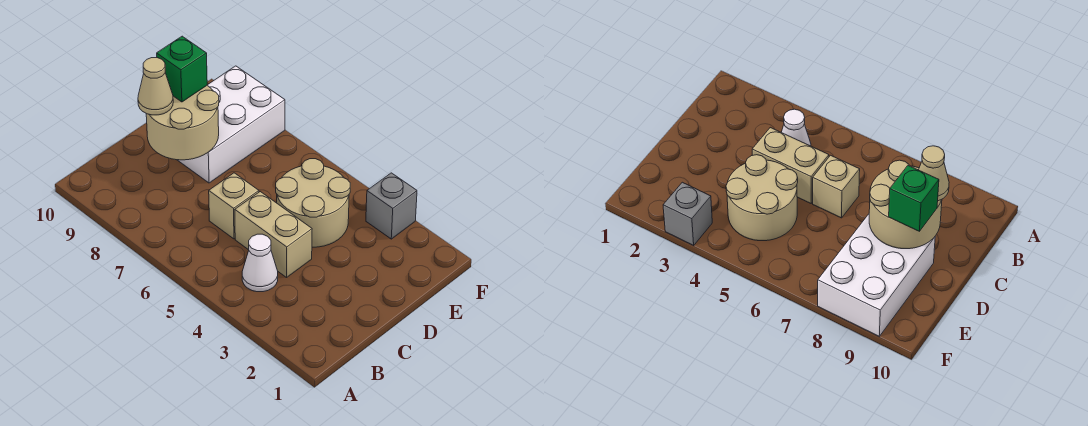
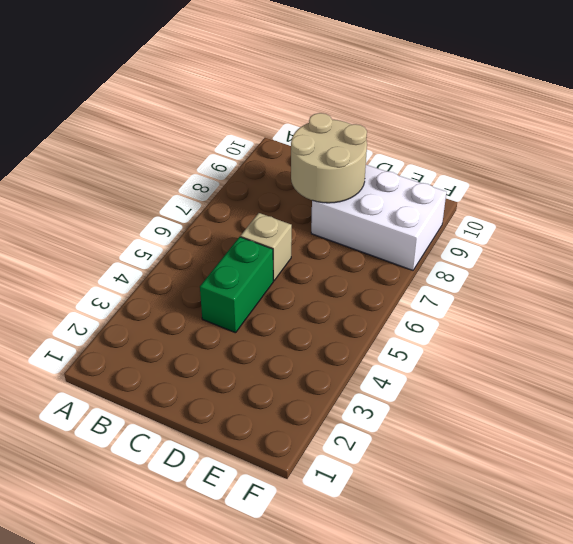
green 1x2 brick [200,237,273,333] -> tan 1x2 brick [235,192,312,277]
none -> white 1x1 cone [242,234,278,292]
none -> tan 2x2 round brick [276,159,350,247]

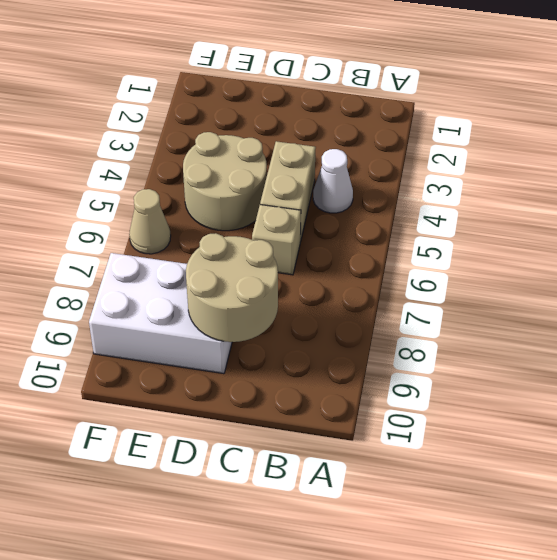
tan 1x1 cone [129,189,171,254] -> tan 1x1 cone moved to [138,58,173,115]
none -> grey 1x1 brick [366,173,417,239]
none -> green 1x1 brick [157,36,207,102]

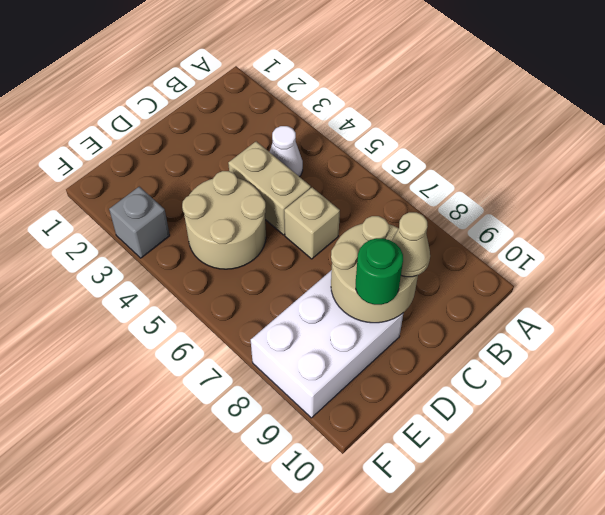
green 1x1 round brick [356,238,403,305] -> green 1x1 brick [157,36,207,102]

